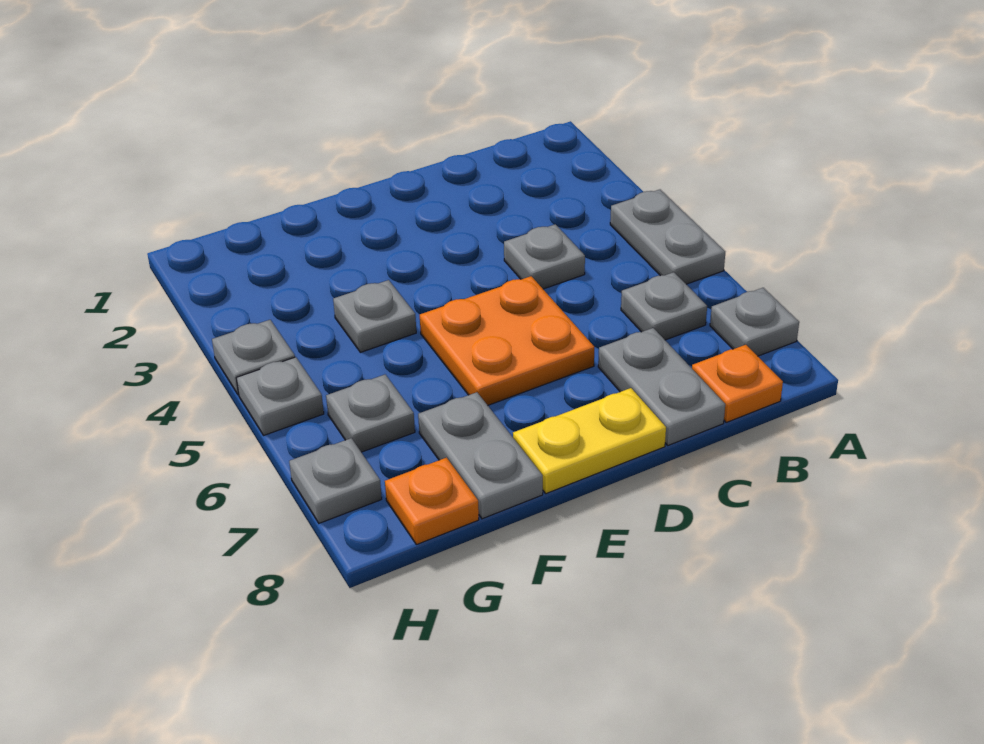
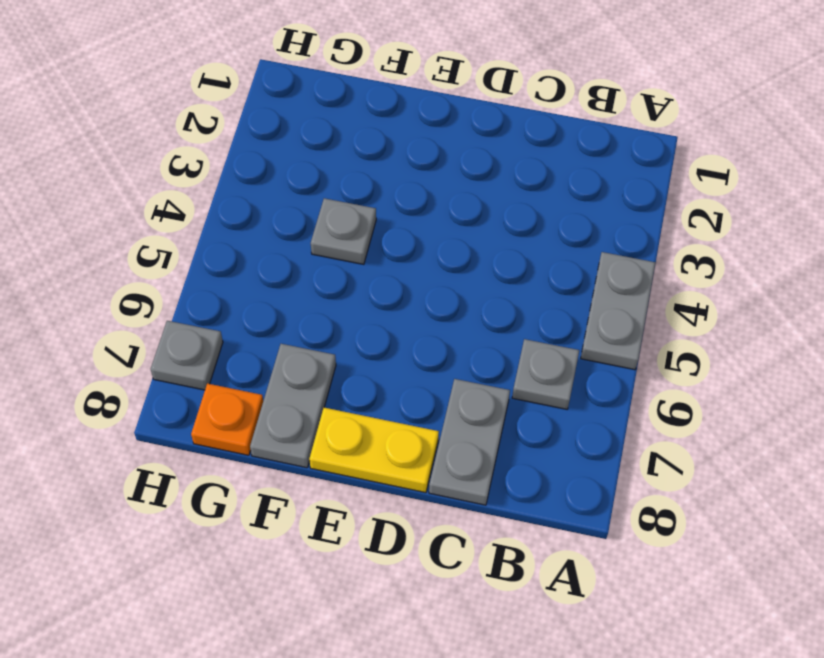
none -> grey 1x1 plate [710,288,799,356]
none -> orange 1x1 plate [692,345,783,422]
none -> grey 1x1 plate [504,224,585,289]

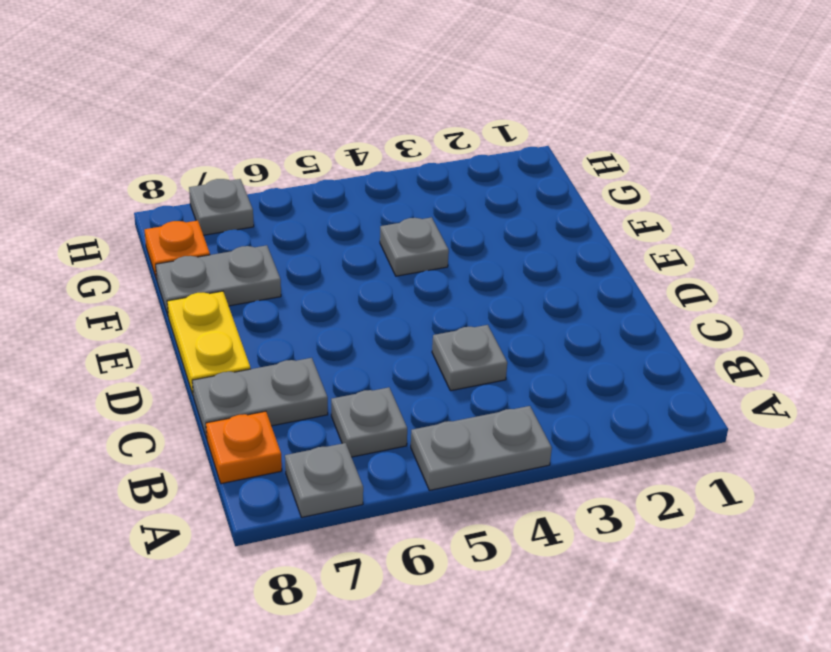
none -> orange 2x2 plate [420,276,594,405]
none -> grey 1x1 plate [326,375,415,452]
none -> grey 1x1 plate [212,320,295,395]

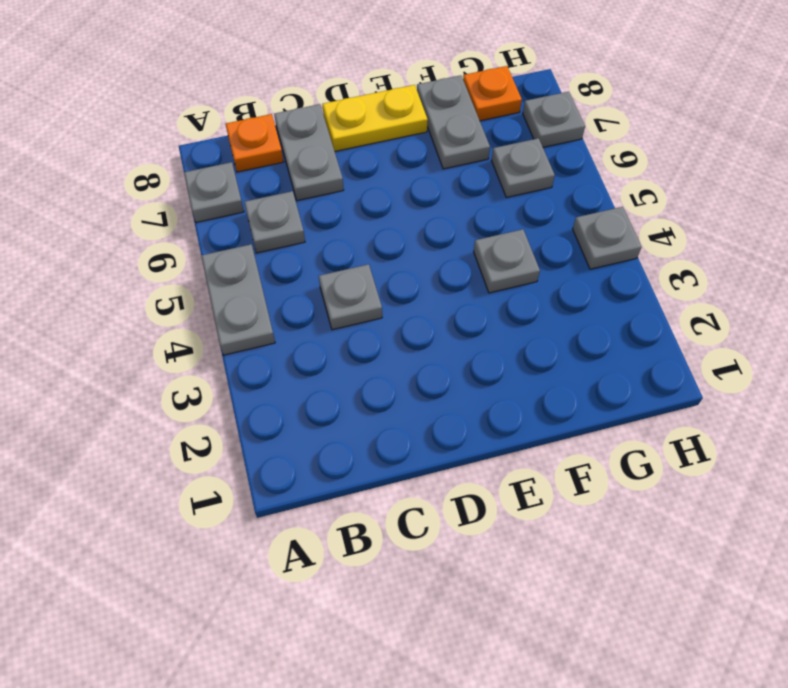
none -> orange 2x2 plate [420,276,594,405]
none -> grey 1x1 plate [236,357,324,435]

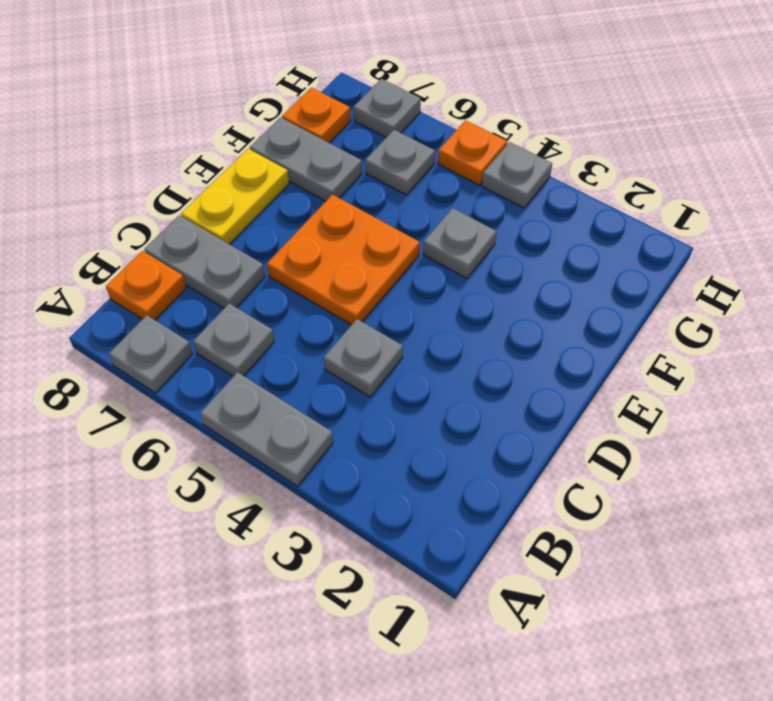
orange 1x1 plate [438,120,507,185] -> grey 1x1 plate [236,357,324,435]

